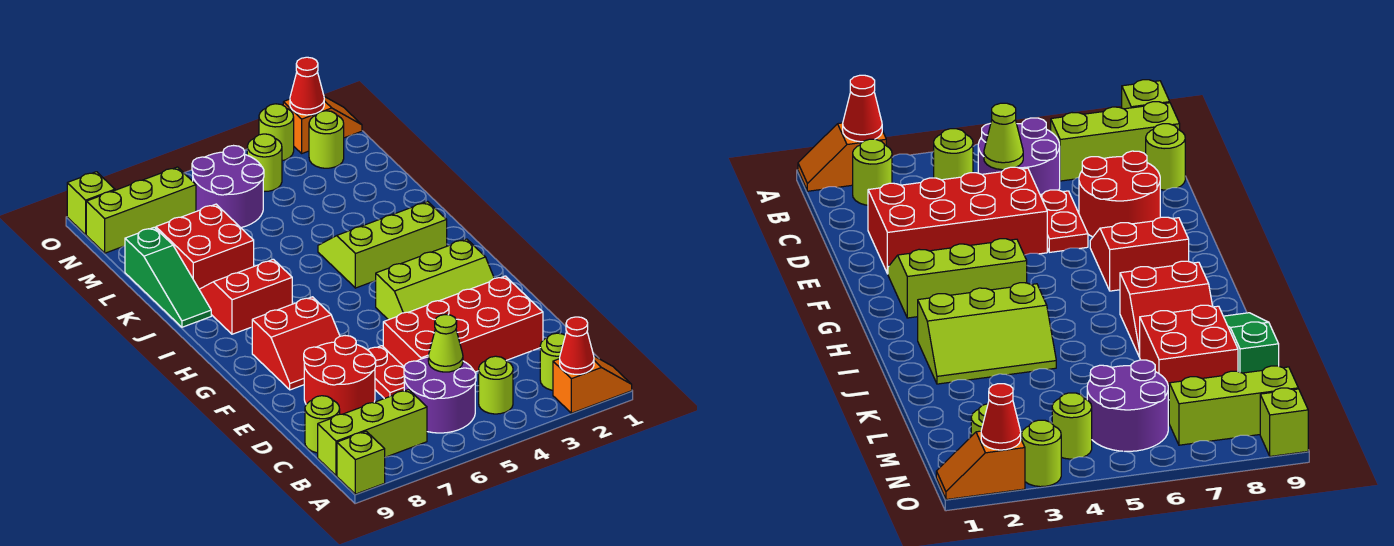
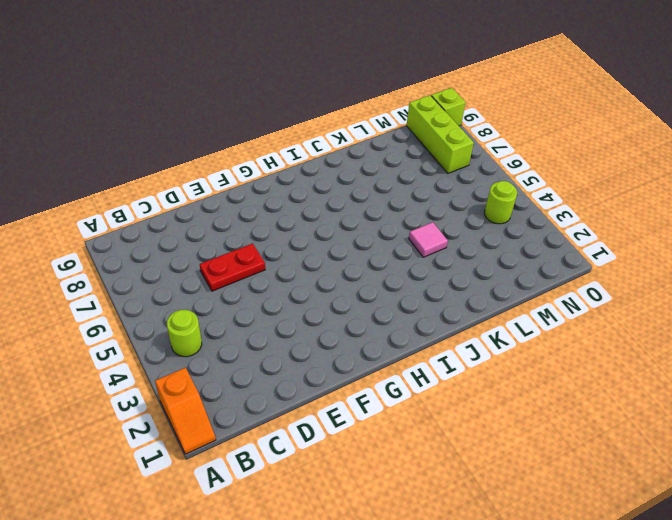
pink 1x1 tile [409,222,448,257] -> none
none -> lime 1x1 brick [337,431,385,494]
none -> lime 1x1 round brick [540,333,565,390]
none -> purple 2x2 round brick [404,357,476,433]

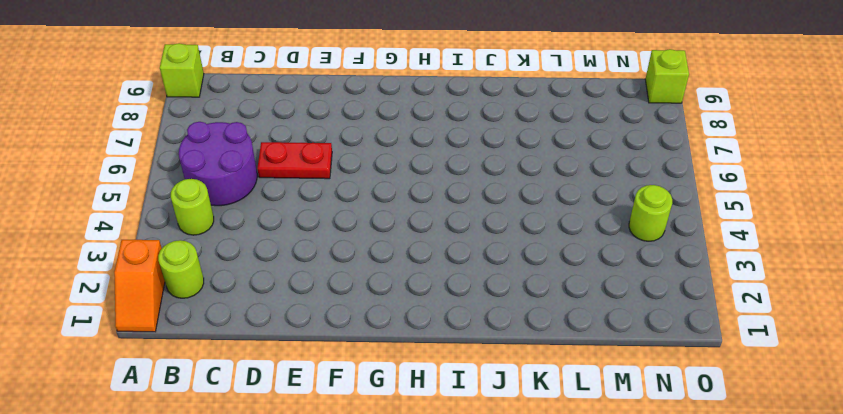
none -> lime 1x3 brick [318,390,427,476]
none -> lime 1x1 round brick [305,396,340,453]
none -> red 2x4 brick [383,276,543,372]

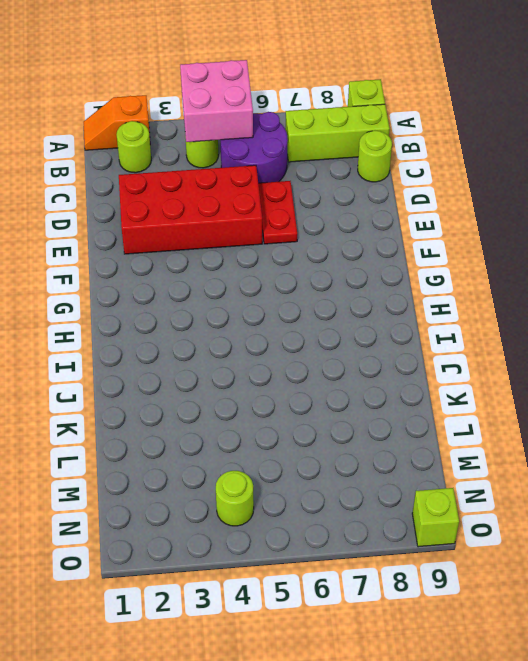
pink 2x2 brick [180,60,253,142] -> none
none -> red 2x2 round brick [304,336,376,414]
none -> lime 2x3 slope [376,239,494,320]
none -> red 2x2 slope [252,297,340,390]

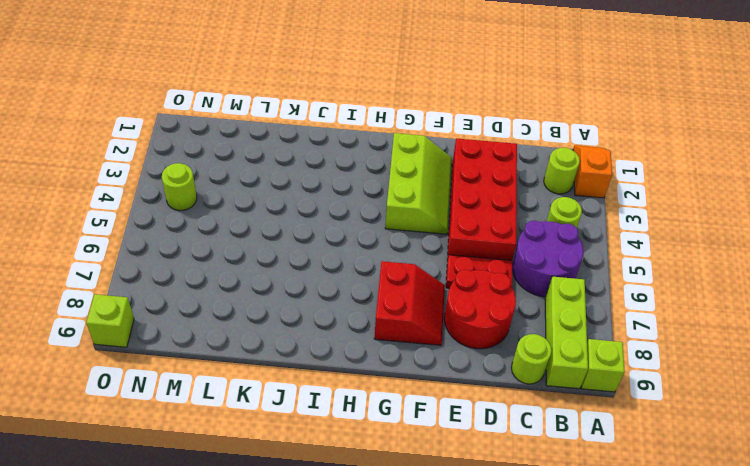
none -> lime 2x3 slope [318,201,447,288]
none -> red 2x2 slope [199,259,292,334]
none -> green 1x3 slope [125,227,211,327]

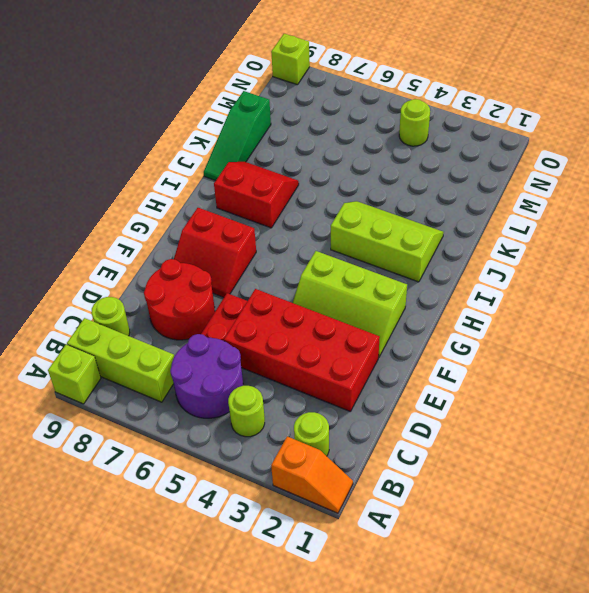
none -> red 2x2 brick [156,204,254,289]
none -> purple 2x2 round brick [192,146,264,228]
none -> lime 1x1 round brick [309,111,344,168]

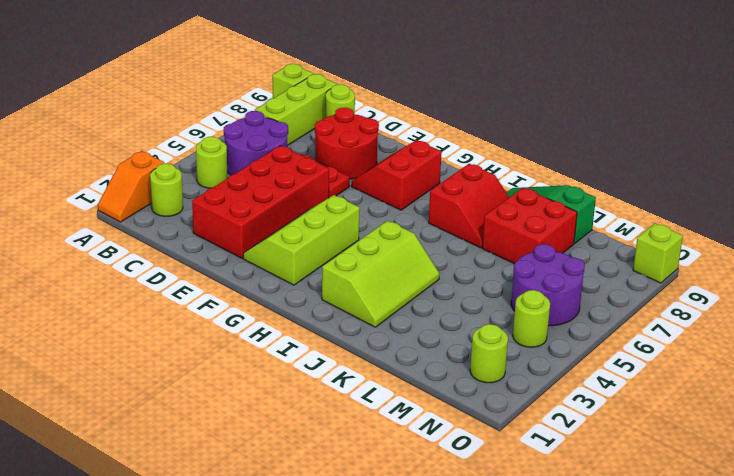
none -> lime 1x3 brick [86,167,196,253]
none -> orange 1x2 slope [283,97,362,153]
none -> lime 1x1 round brick [259,104,294,161]

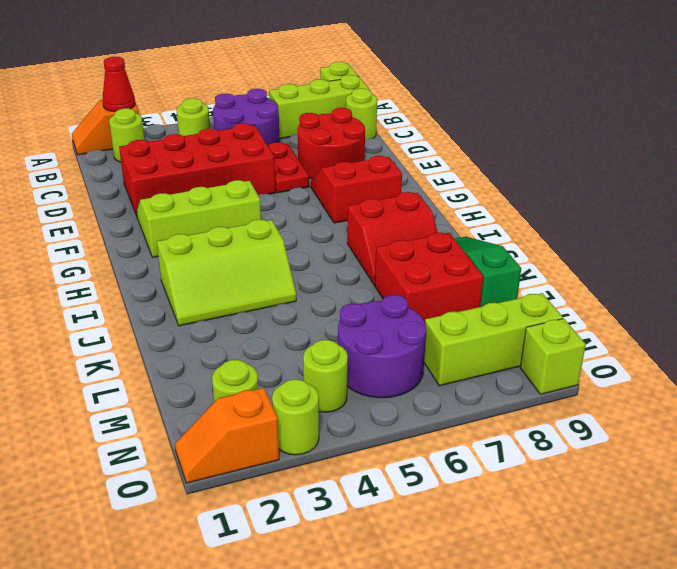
none -> lime 1x1 cone [428,315,463,372]
none -> red 1x1 cone [290,57,324,115]

